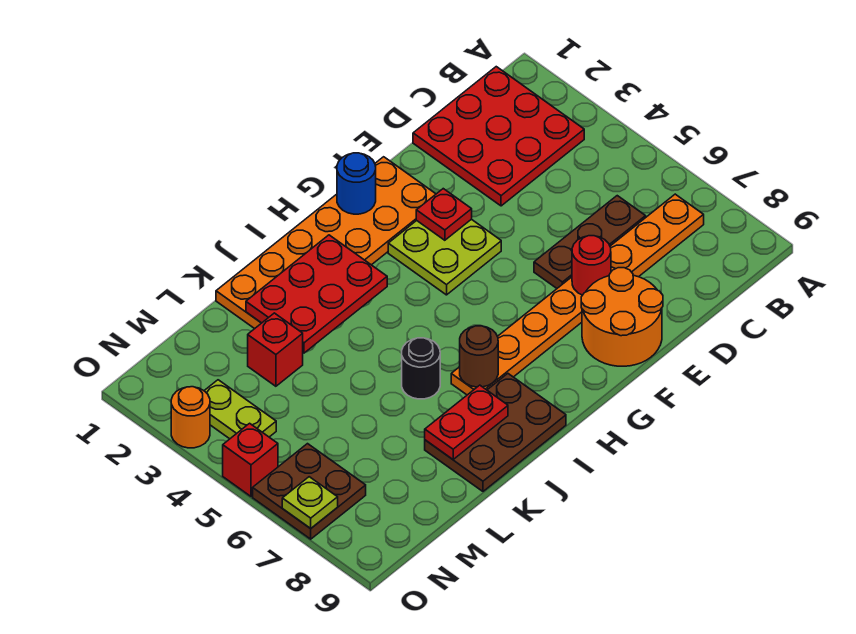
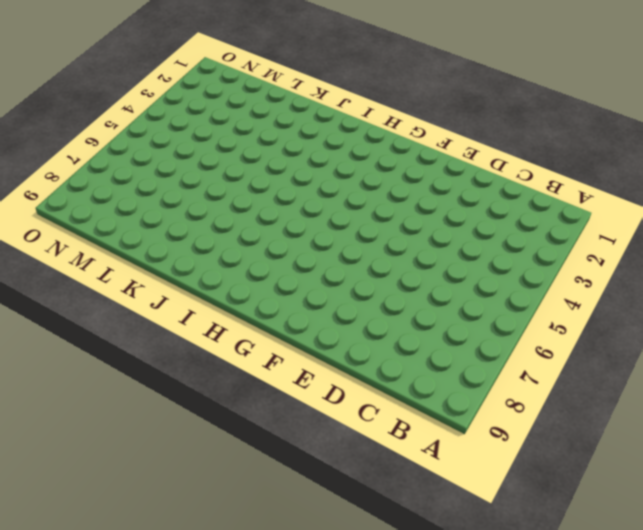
none -> red 3x3 plate [413,67,584,206]
none -> orange 1x8 plate [451,194,704,395]
none -> brown 1x3 plate [534,196,646,288]

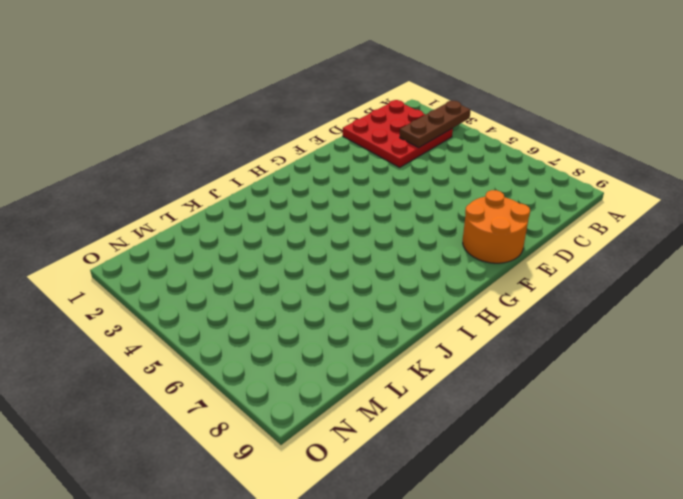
brown 1x3 plate [400,101,471,148] -> brown 1x3 plate moved to [534,196,646,288]
none -> orange 1x8 plate [451,194,704,395]
none -> orange 2x6 plate [216,157,436,329]
none -> lime 2x2 plate [388,219,501,295]

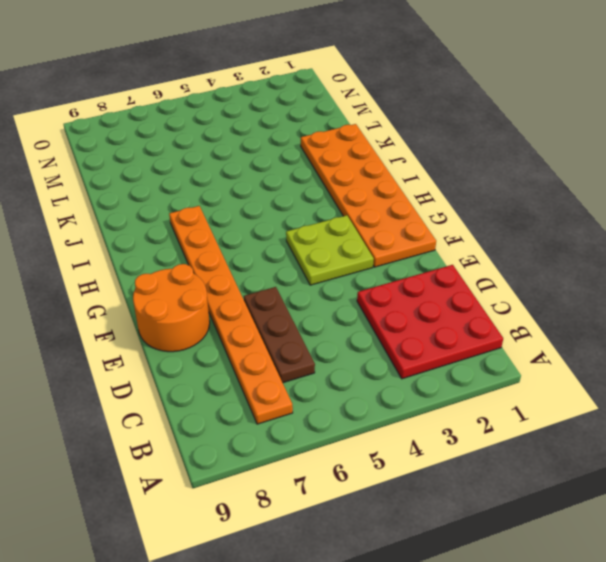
none -> brown 2x3 plate [425,374,566,491]
none -> black 1x1 round brick [402,338,440,399]
none -> red 1x1 brick [248,313,303,386]

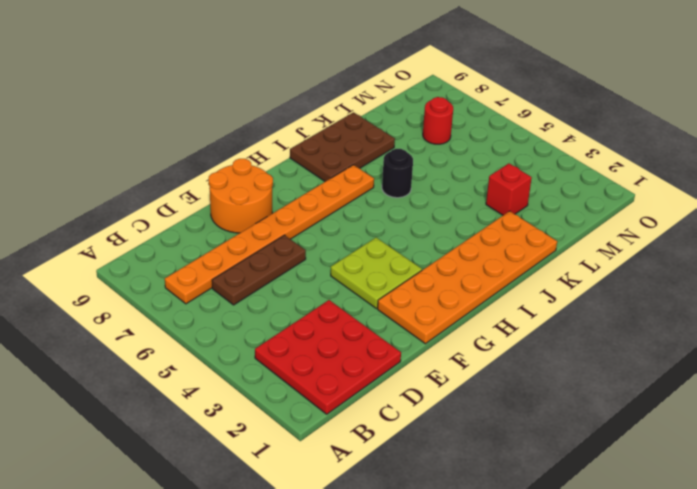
red 1x1 round brick [423,97,453,144] -> red 1x1 round brick moved to [572,236,611,295]
none -> lime 1x2 plate [204,380,276,439]
none -> brown 2x2 plate [253,444,366,539]
none -> orange 1x1 round brick [171,387,210,448]

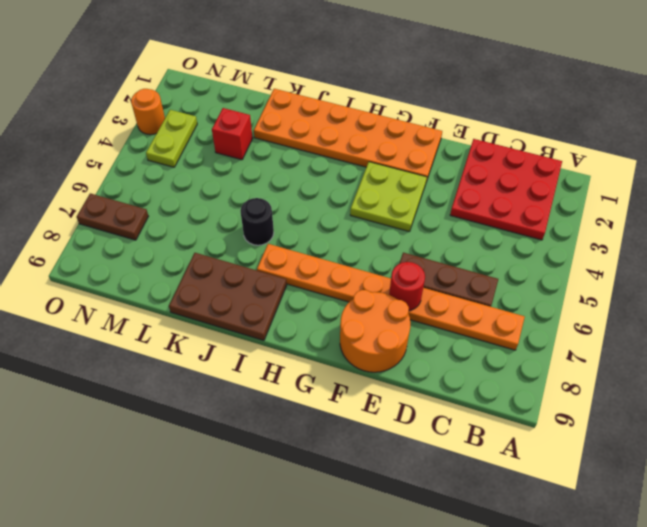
brown 1x2 plate [77,193,149,240] -> brown 2x2 plate [253,444,366,539]
none -> red 1x1 brick [223,423,278,497]
none -> red 1x1 plate [416,189,472,240]
none -> blue 1x1 round brick [337,153,376,214]

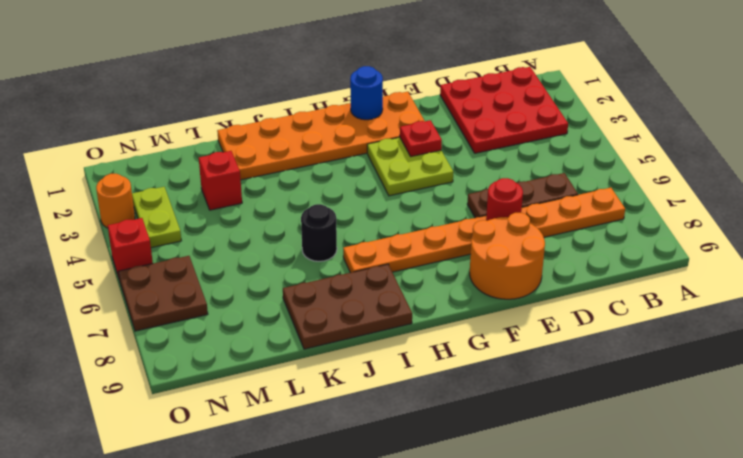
none -> red 2x3 plate [246,235,387,353]
none -> brown 1x1 round brick [460,326,498,387]
none -> red 1x2 plate [425,385,508,459]

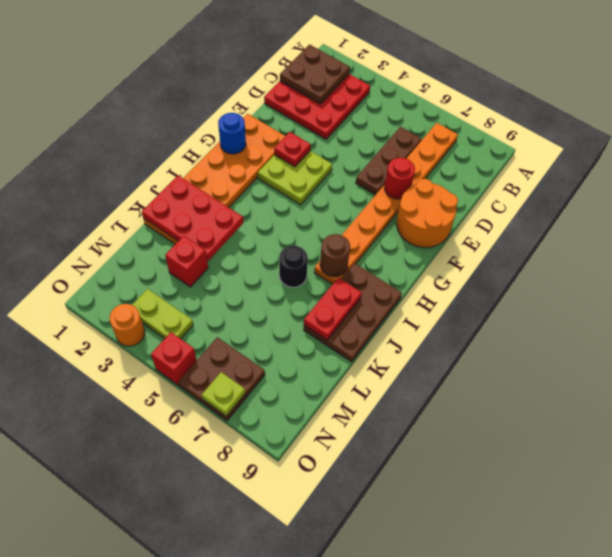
brown 2x2 plate [280,45,350,104] -> none
red 2x3 plate [142,176,244,261] -> red 2x3 plate turned to [246,235,387,353]

